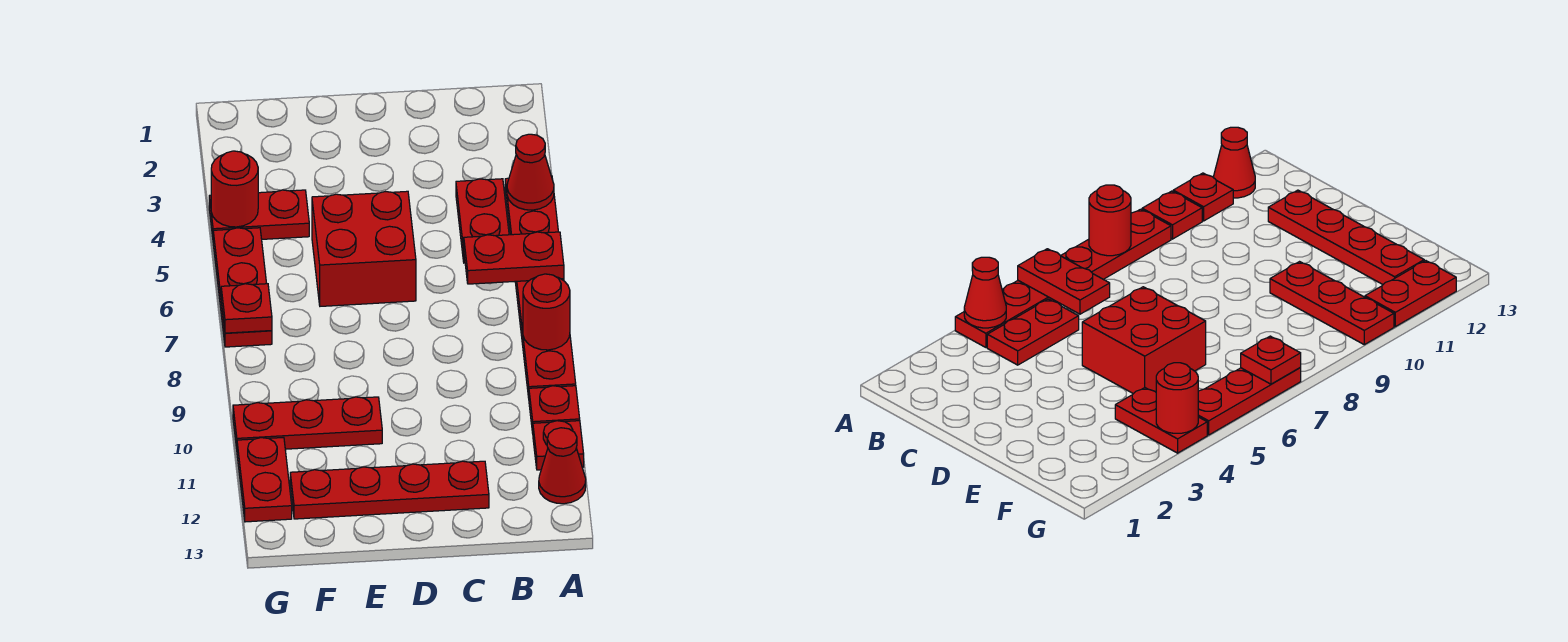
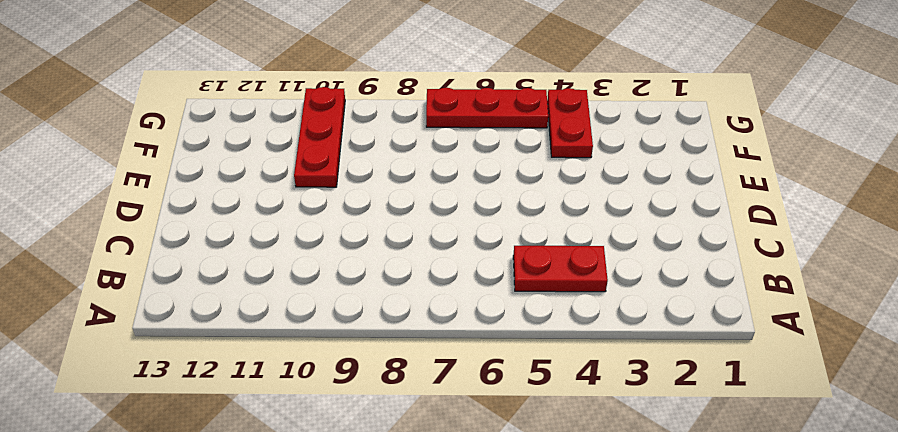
none -> red 1x6 plate [505,176,576,398]
none -> red 1x1 plate [529,386,580,433]
none -> red 1x1 plate [533,421,584,470]

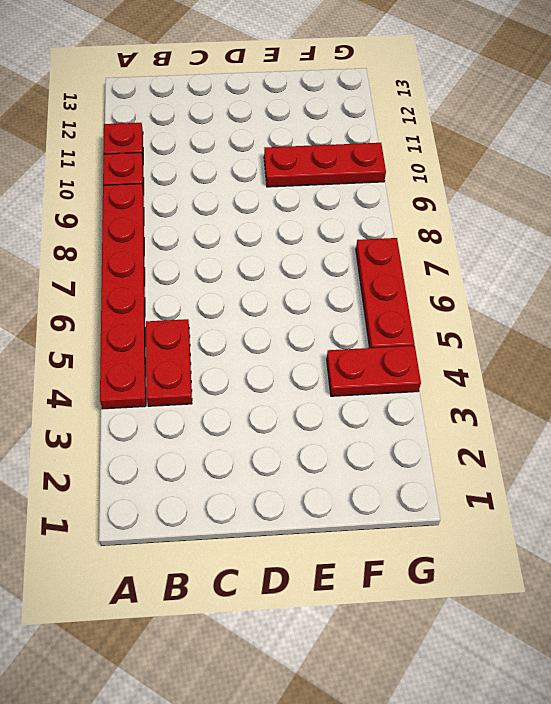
none -> red 1x1 cone [539,428,586,504]
none -> red 1x4 plate [290,461,489,519]
none -> red 2x2 brick [312,191,416,306]

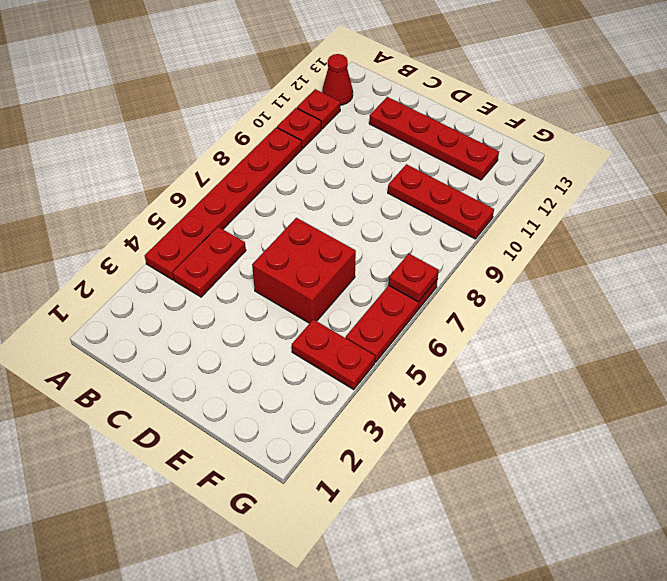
none -> red 1x2 plate [237,437,292,522]
none -> red 1x1 cone [507,134,554,210]
none -> red 1x2 plate [464,232,564,284]

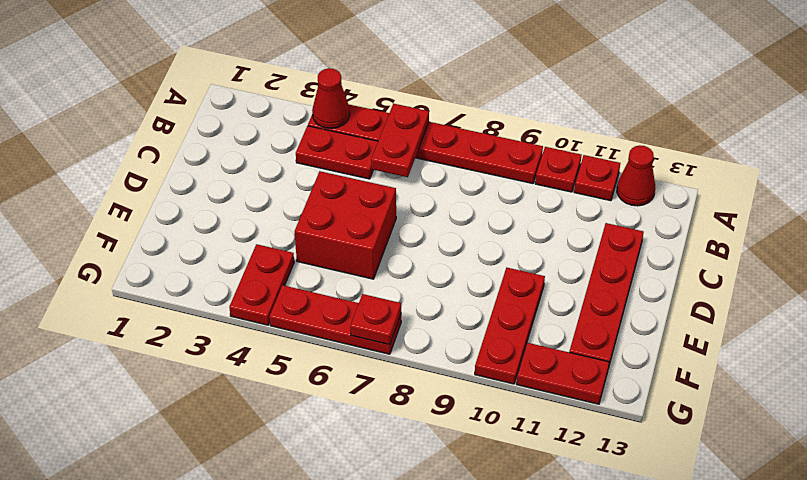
none -> red 1x1 round brick [523,274,570,350]
none -> red 1x1 round brick [211,151,258,227]

